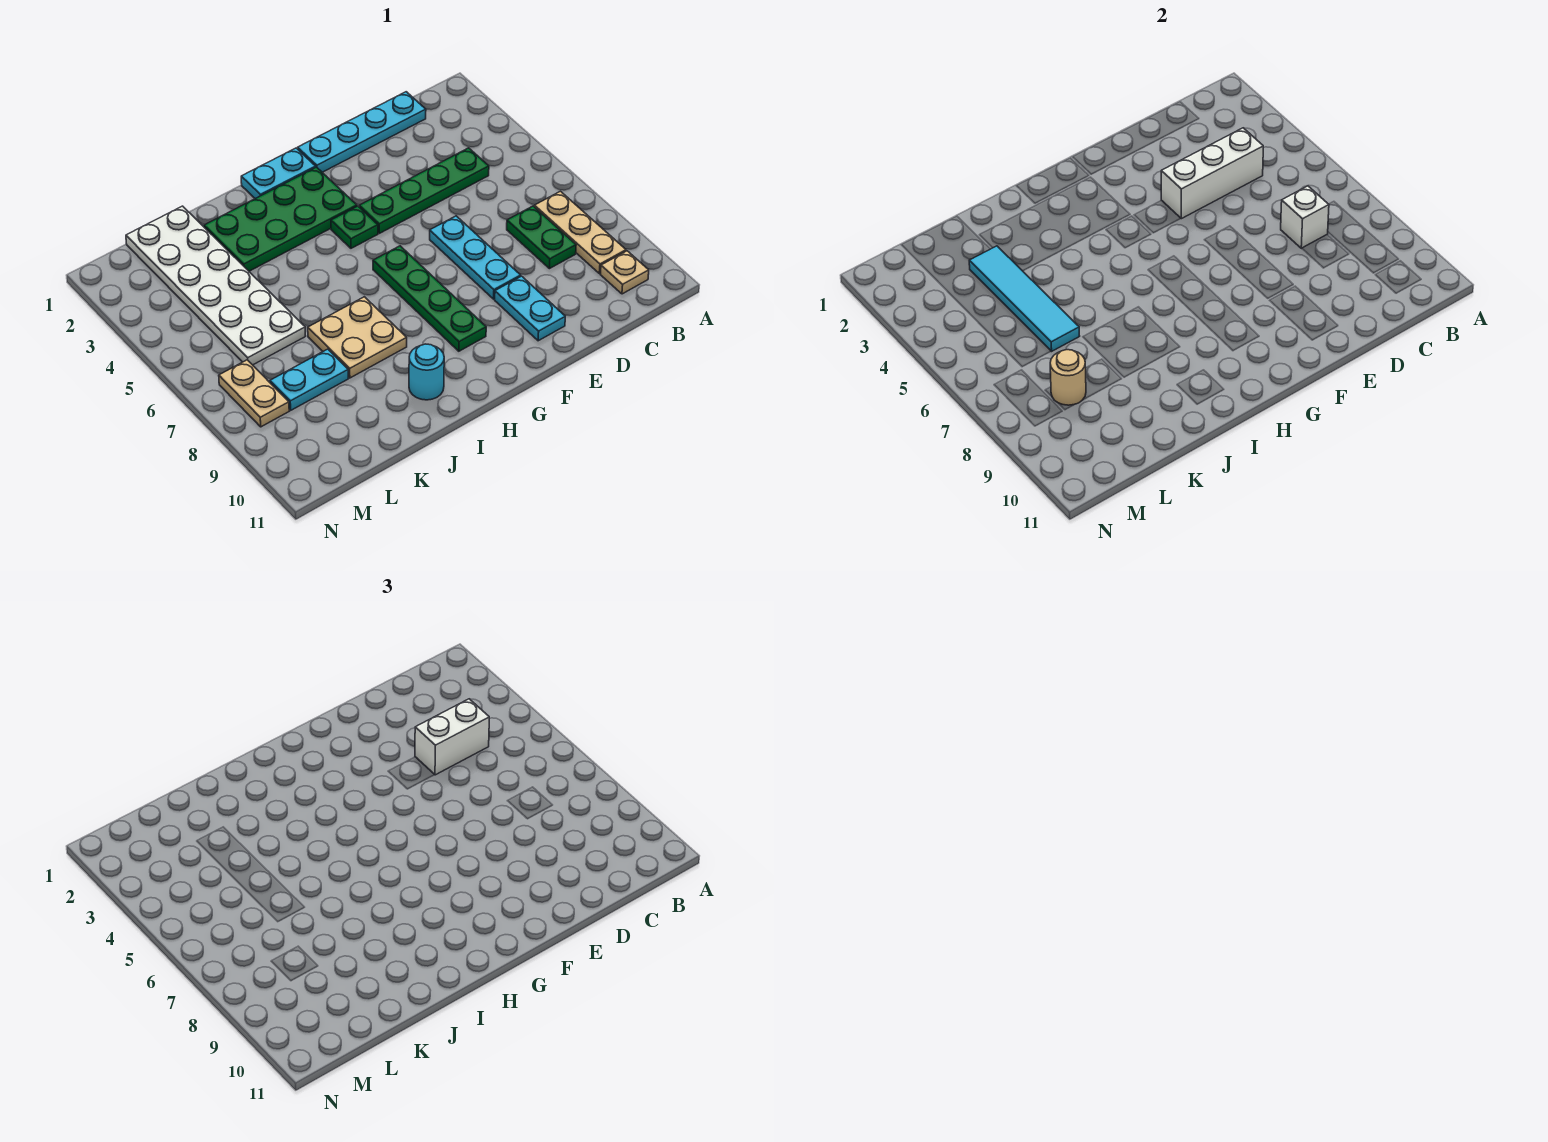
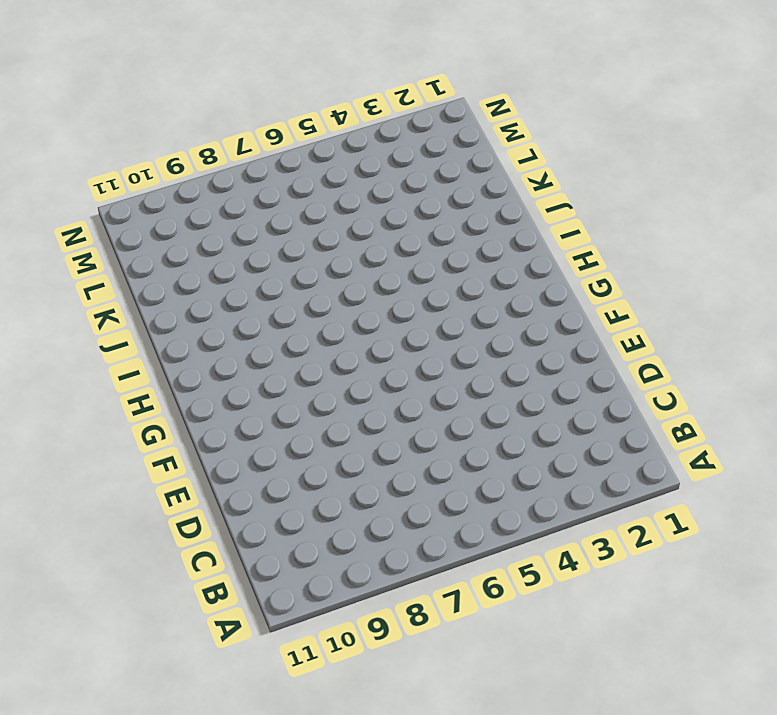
none -> tan 1x3 plate [534,191,626,274]
none -> tan 1x1 plate [600,251,649,294]
none -> cyan 1x4 plate [298,92,426,172]

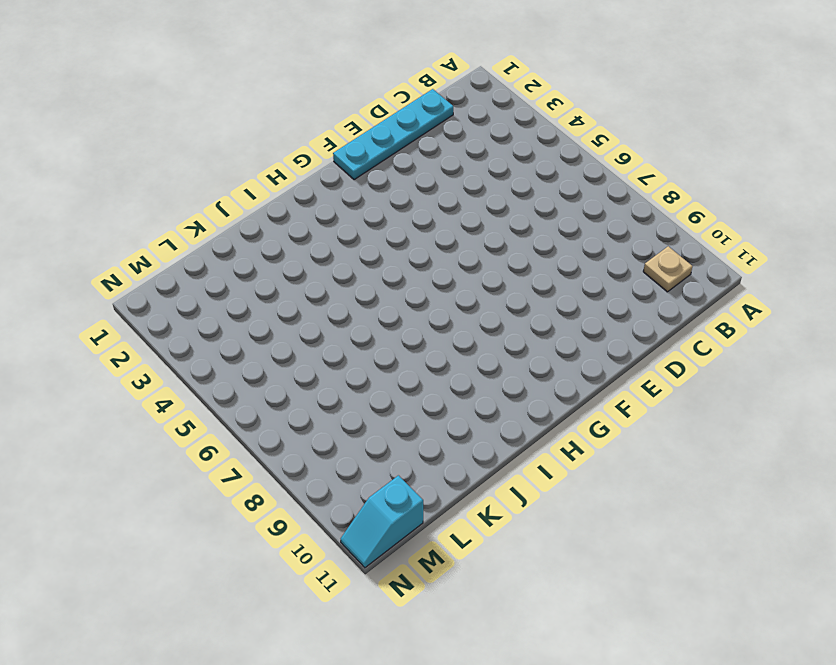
cyan 1x2 slope [341,475,423,568] -> none
none -> tan 1x3 plate [534,191,626,274]
none -> green 1x4 plate [359,148,489,233]
none -> green 1x2 plate [507,206,576,269]

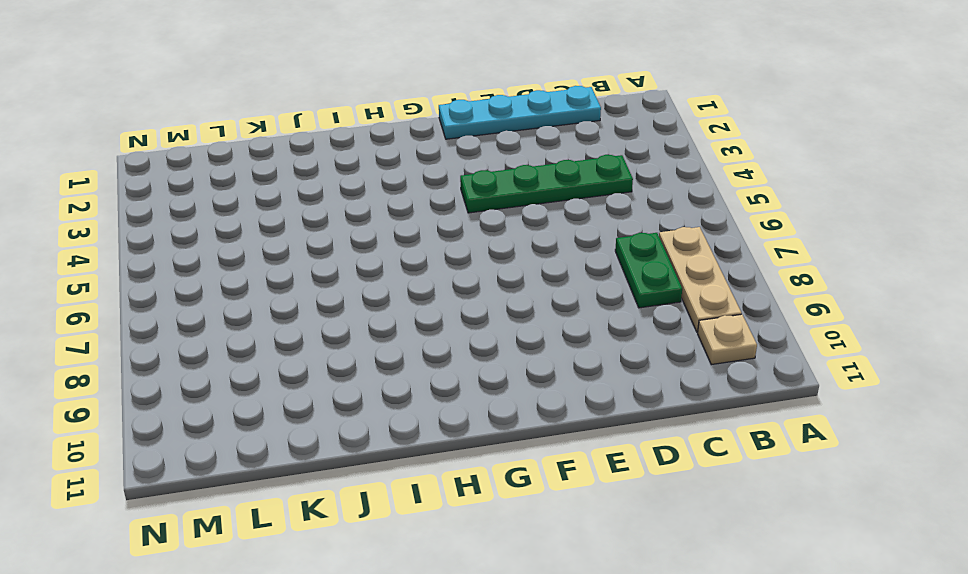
none -> cyan 1x3 plate [430,216,521,299]
none -> cyan 1x2 plate [495,276,565,341]
none -> cyan 1x2 plate [241,148,316,199]

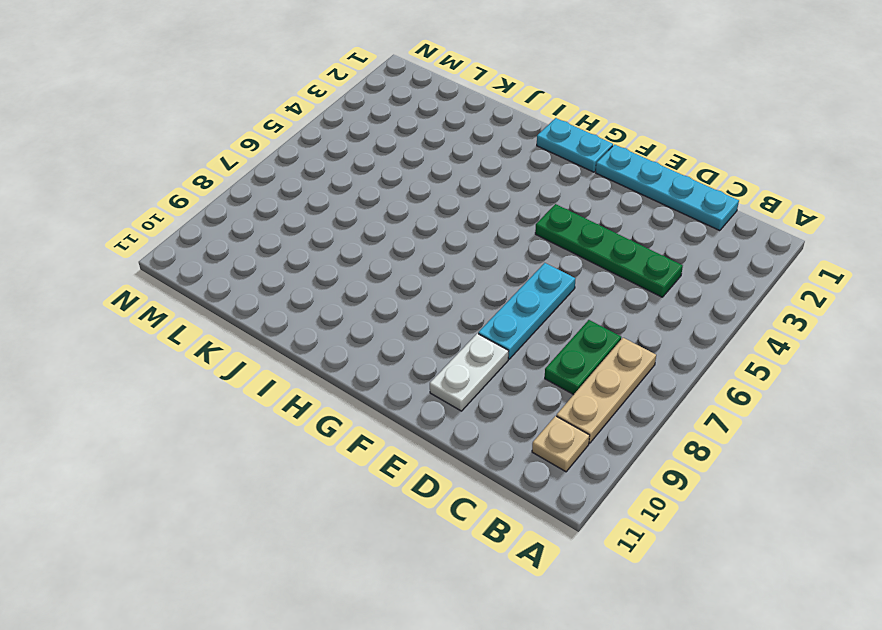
white 1x2 plate [430,334,508,411] -> cyan 1x2 plate [495,276,565,341]
none -> green 2x4 plate [204,167,357,271]
none -> green 1x1 plate [331,206,378,248]
none -> green 1x4 plate [373,246,486,351]

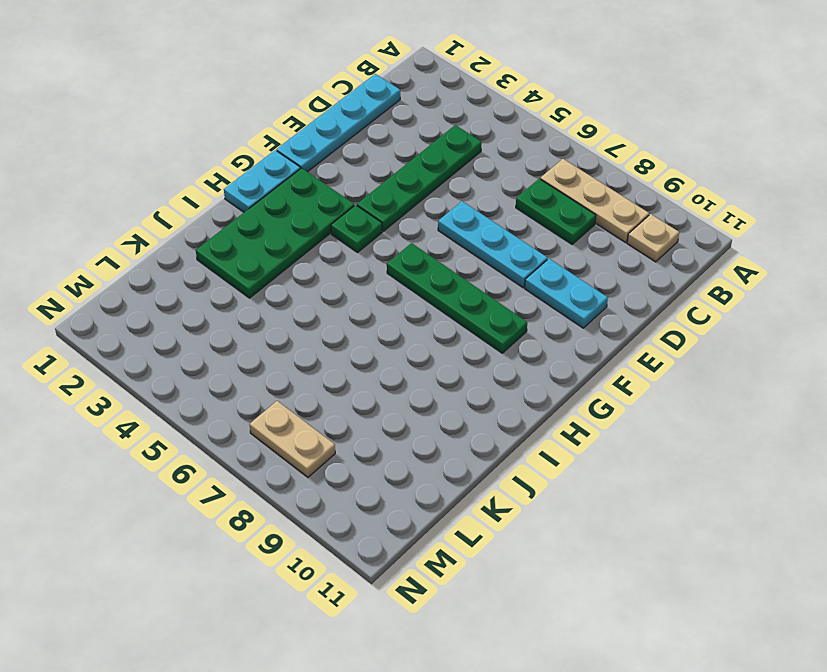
none -> tan 2x2 plate [308,297,407,378]
none -> cyan 1x1 round brick [409,344,444,400]
none -> white 2x6 plate [126,206,305,365]

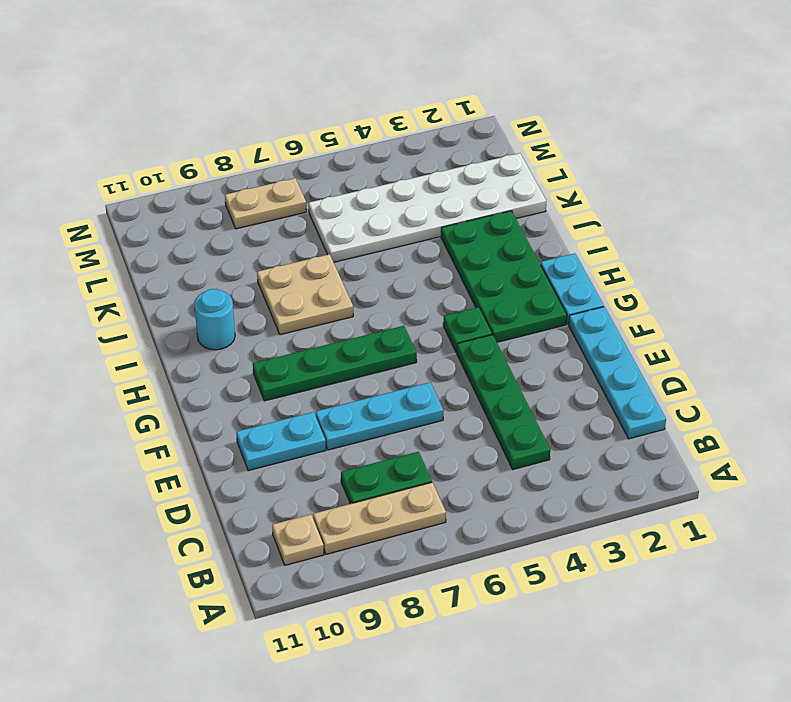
none -> cyan 1x2 plate [270,349,348,410]
none -> white 1x3 brick [1161,128,1263,219]
none -> white 1x1 brick [1281,186,1329,248]

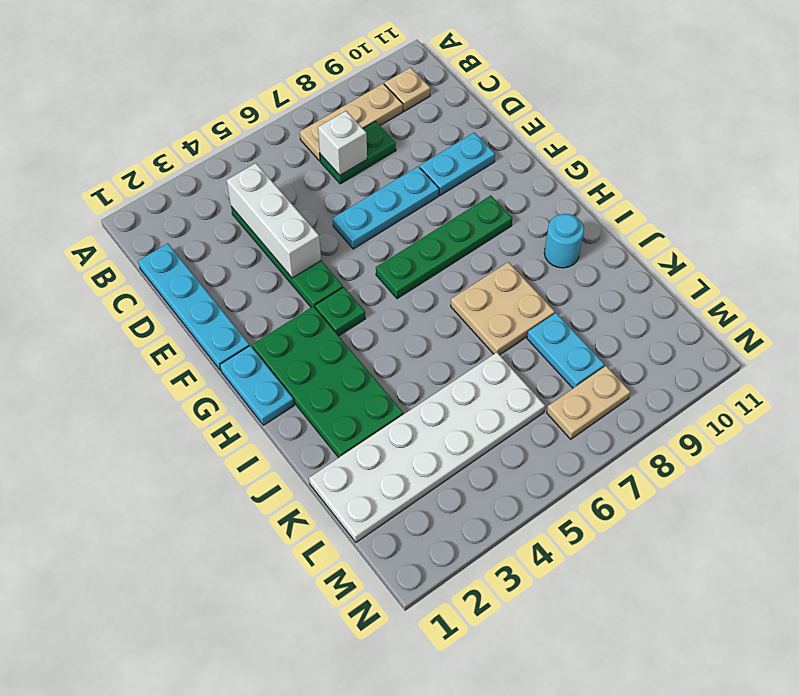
none -> cyan 1x4 tile [969,246,1079,351]
none -> tan 1x1 round brick [1050,350,1086,405]
none -> white 1x2 brick [415,699,489,775]

